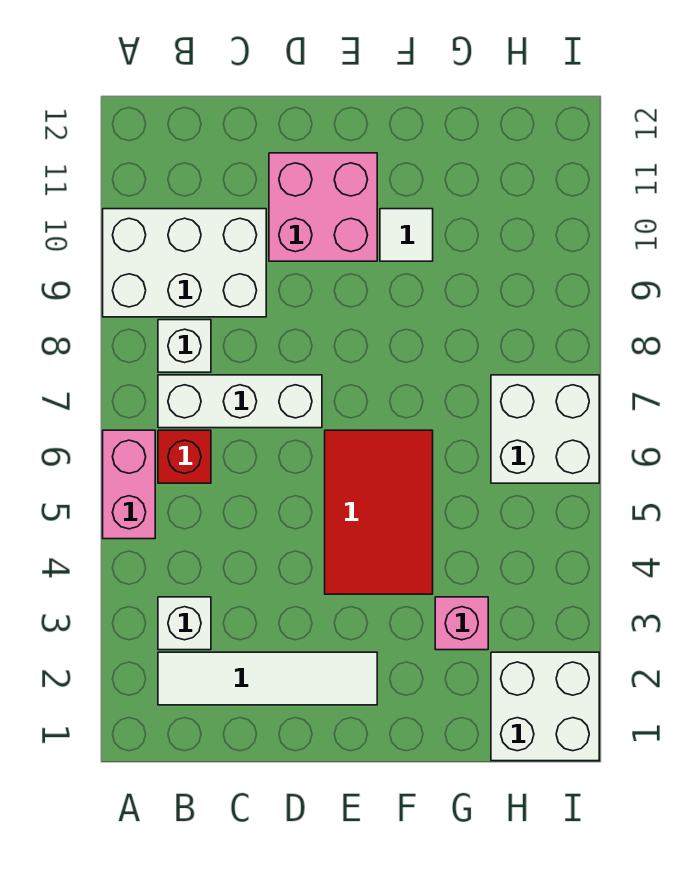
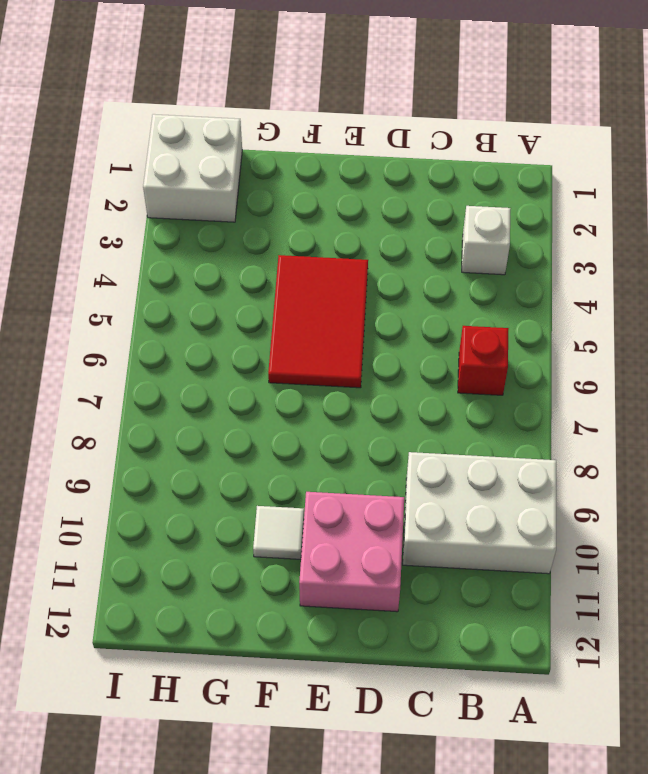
none -> pink 1x2 brick [103,430,155,539]
none -> white 1x4 tile [158,652,377,705]
none -> white 1x3 brick [158,375,322,428]

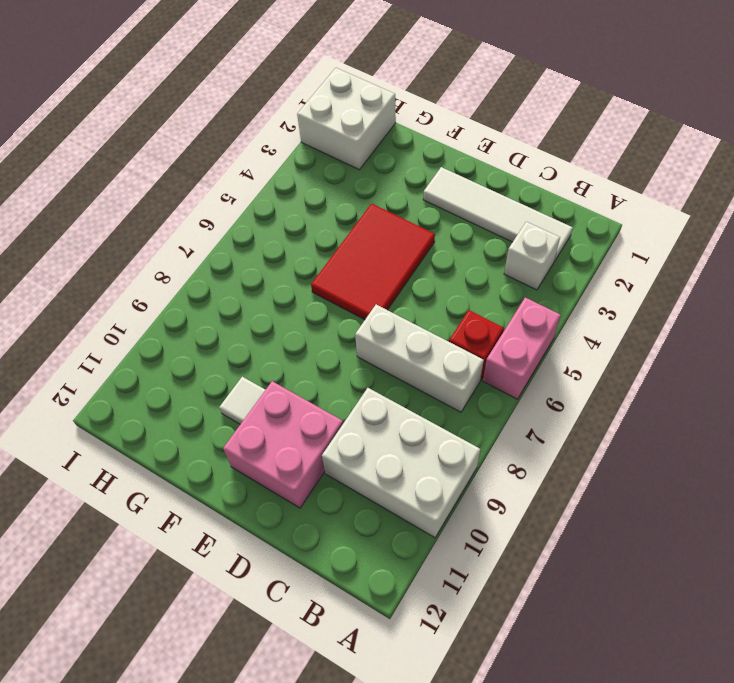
none -> white 1x1 brick [158,320,211,372]
none -> pink 1x1 brick [435,597,488,650]
none -> white 2x2 brick [491,375,599,483]

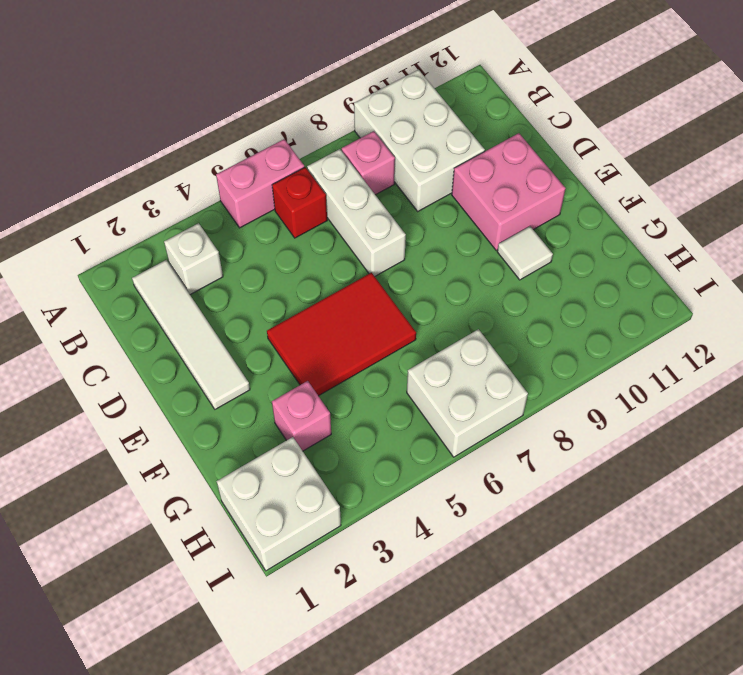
pink 1x1 brick [342,131,395,195] -> white 1x1 brick [158,320,211,372]

